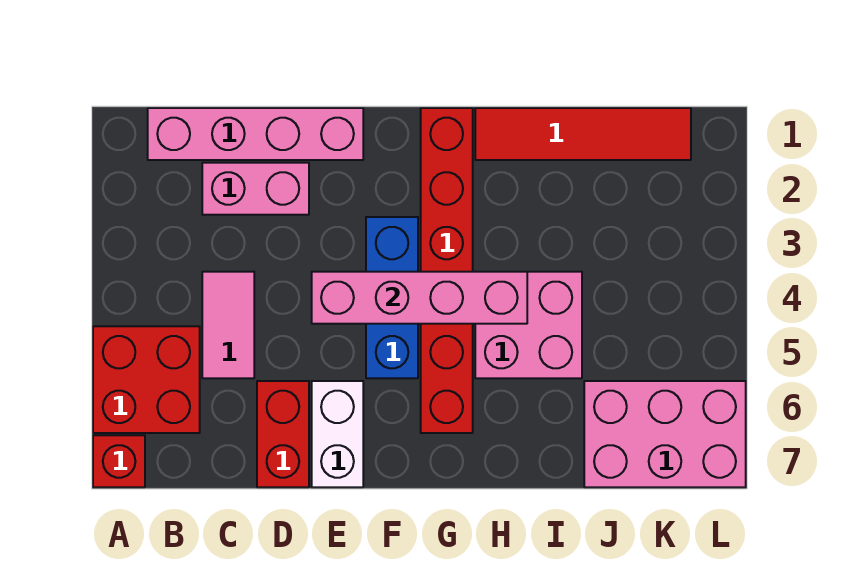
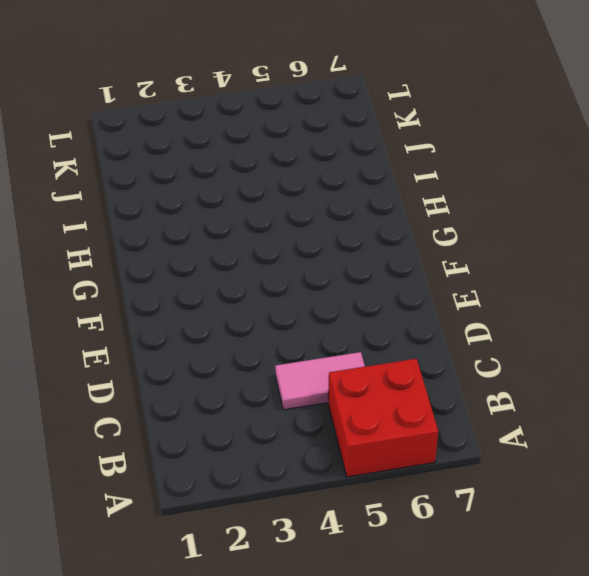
none -> red 1x1 brick [93,435,145,487]
none -> pink 1x4 brick [148,108,363,160]
none -> pink 1x2 brick [202,163,309,215]

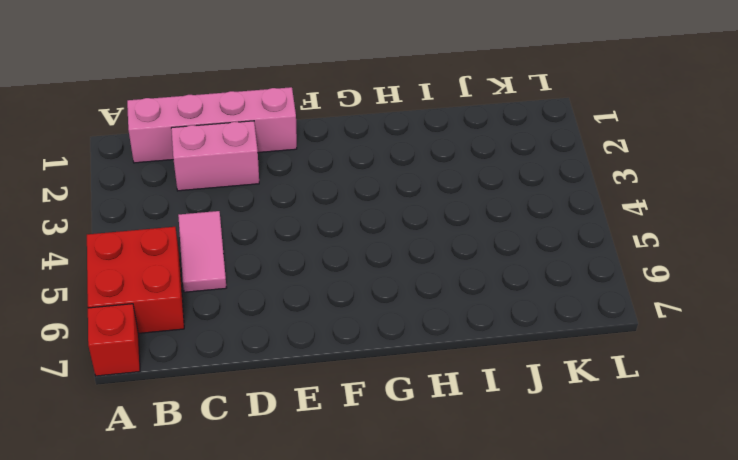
none -> red 1x2 brick [257,381,309,487]
none -> white 1x2 brick [312,381,363,487]
none -> blue 1x3 brick [366,217,418,378]

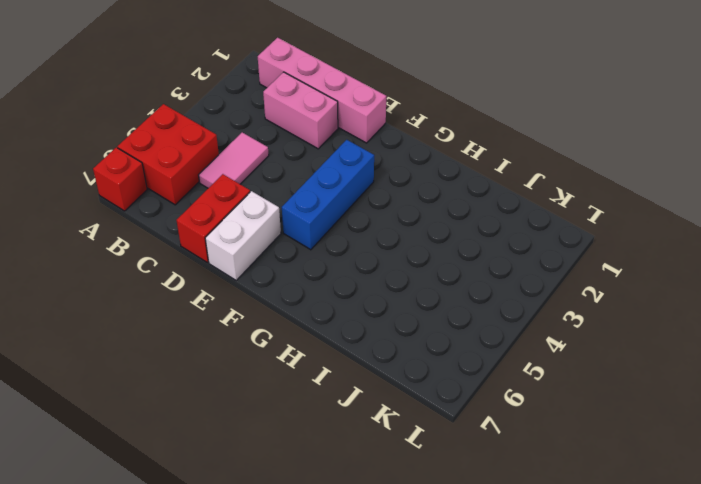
none -> red 1x6 brick [421,108,473,433]
none -> red 1x4 tile [475,108,691,160]
none -> pink 2x2 brick [475,272,582,378]

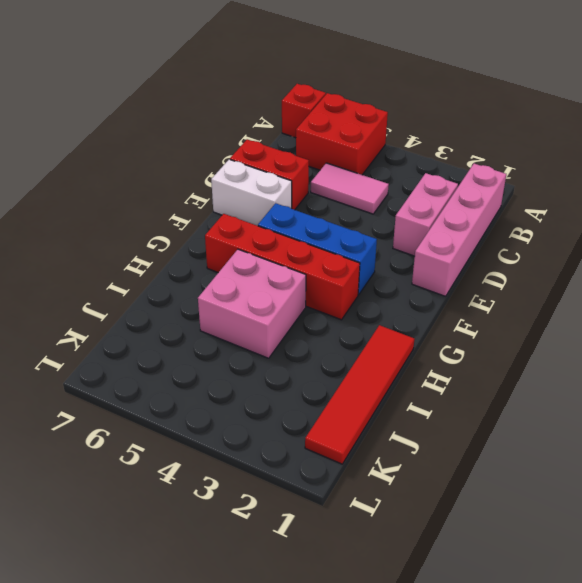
red 1x4 brick [205,214,360,320] -> red 1x6 brick [421,108,473,433]
none -> pink 2x3 brick [584,381,746,487]
none -> pink 1x4 brick [312,272,527,324]

